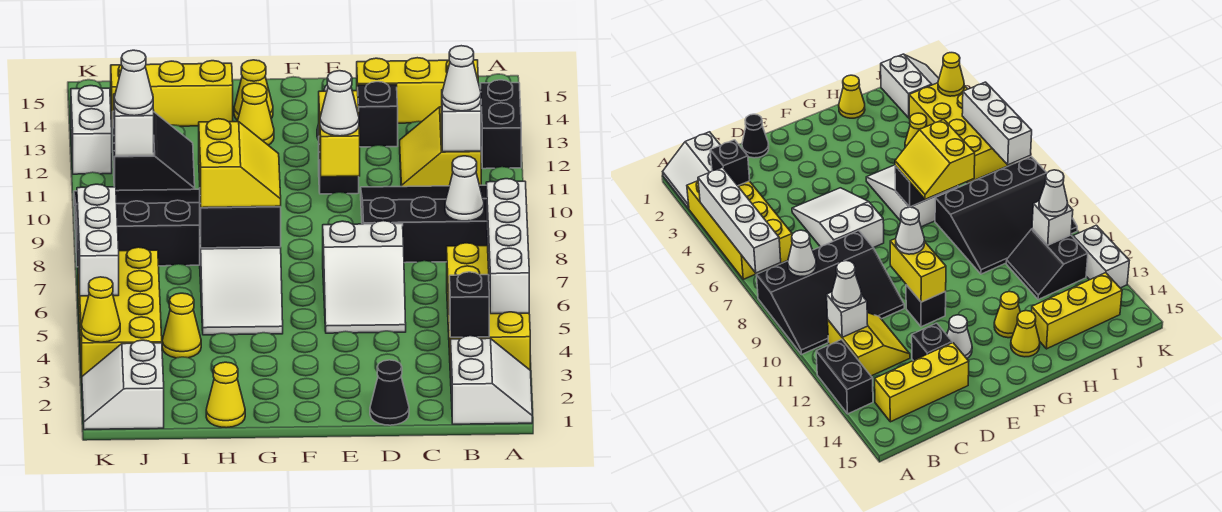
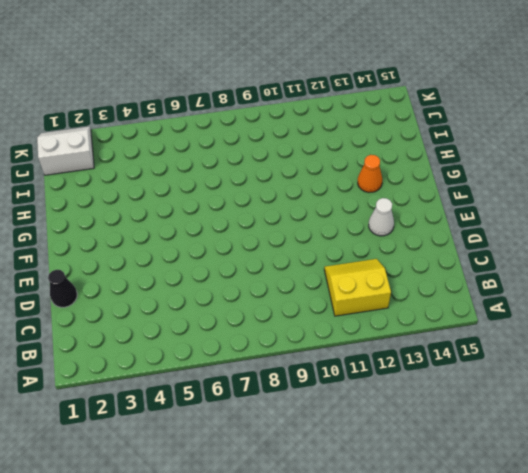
orange 1x1 cone [358,155,382,193] -> yellow 1x1 cone [237,83,274,145]
none -> white 2x2 slope [451,336,532,424]
none -> yellow 2x4 brick [447,243,530,378]
none -> black 3x4 slope [361,185,487,263]
none -> black 1x2 brick [480,80,521,169]

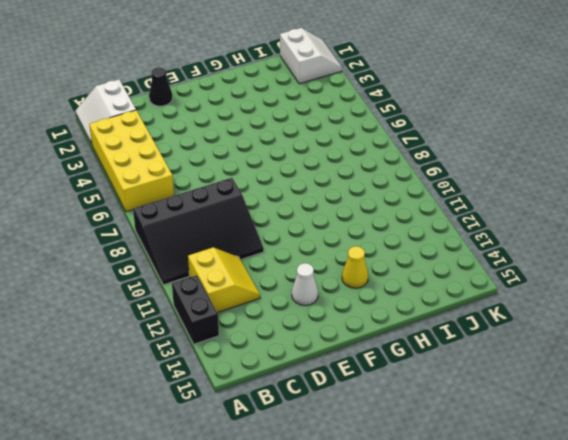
none -> yellow 1x3 brick [357,58,478,123]
none -> white 2x3 slope [323,221,406,333]
none -> black 1x1 brick [358,82,398,147]
none -> black 1x1 brick [319,152,359,194]

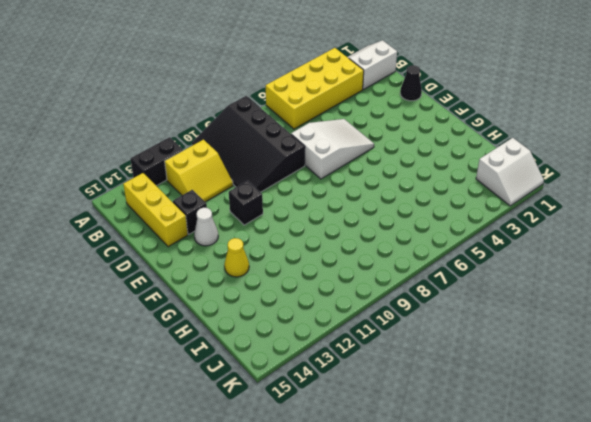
none -> white 2x3 slope [200,244,283,335]
none -> yellow 1x1 cone [234,60,273,120]
none -> yellow 1x1 cone [206,362,245,428]
none -> black 3x4 slope [74,189,200,267]

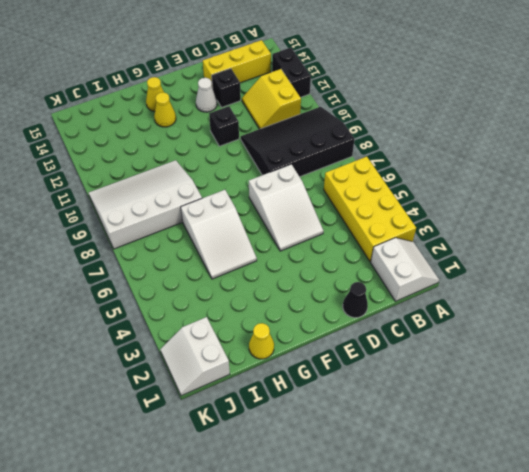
white 3x4 slope [89,160,202,249] -> black 3x4 slope [74,189,200,267]
none -> yellow 1x3 brick [111,61,233,127]
none -> yellow 1x1 cone [162,293,201,358]
none -> black 2x2 slope [113,111,195,191]
none -> yellow 2x4 brick [78,247,162,376]

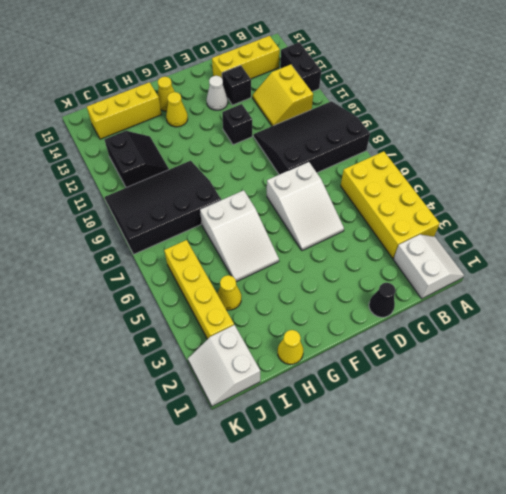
yellow 1x4 brick [164,240,234,339] -> yellow 2x4 brick [78,247,162,376]
none -> white 1x2 brick [71,86,112,174]
none -> white 1x4 brick [486,179,529,314]
none -> black 1x1 brick [450,272,489,337]
none -> white 1x1 cone [445,156,484,221]

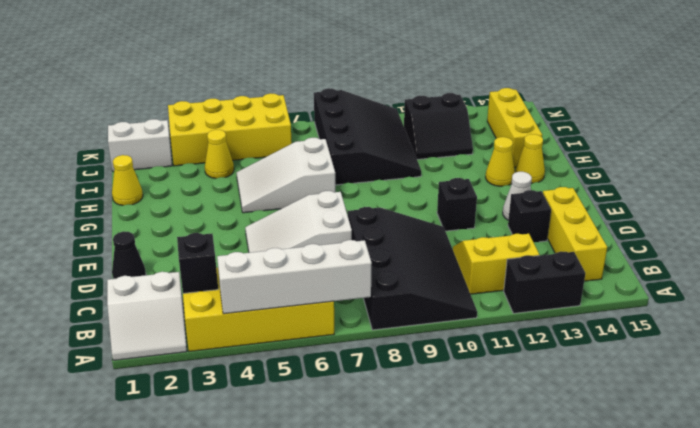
none -> white 1x2 brick [71,86,112,174]
none -> white 1x1 cone [445,156,484,221]
none -> white 1x1 brick [442,89,481,152]
none -> yellow 1x2 brick [319,91,360,177]

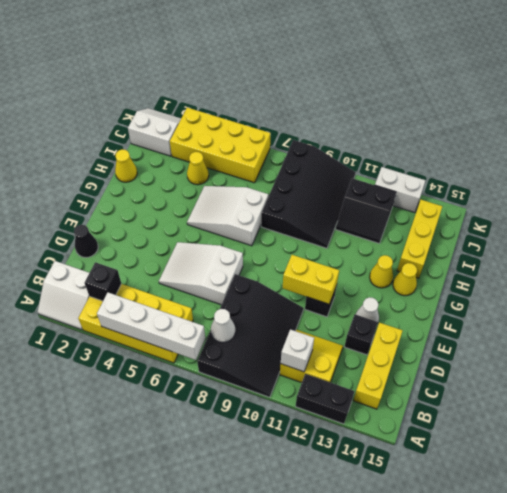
none -> black 1x2 brick [200,203,281,248]
none -> white 1x1 brick [114,94,154,156]
none -> yellow 1x1 cone [81,277,120,342]
none -> white 1x3 brick [77,184,119,296]

